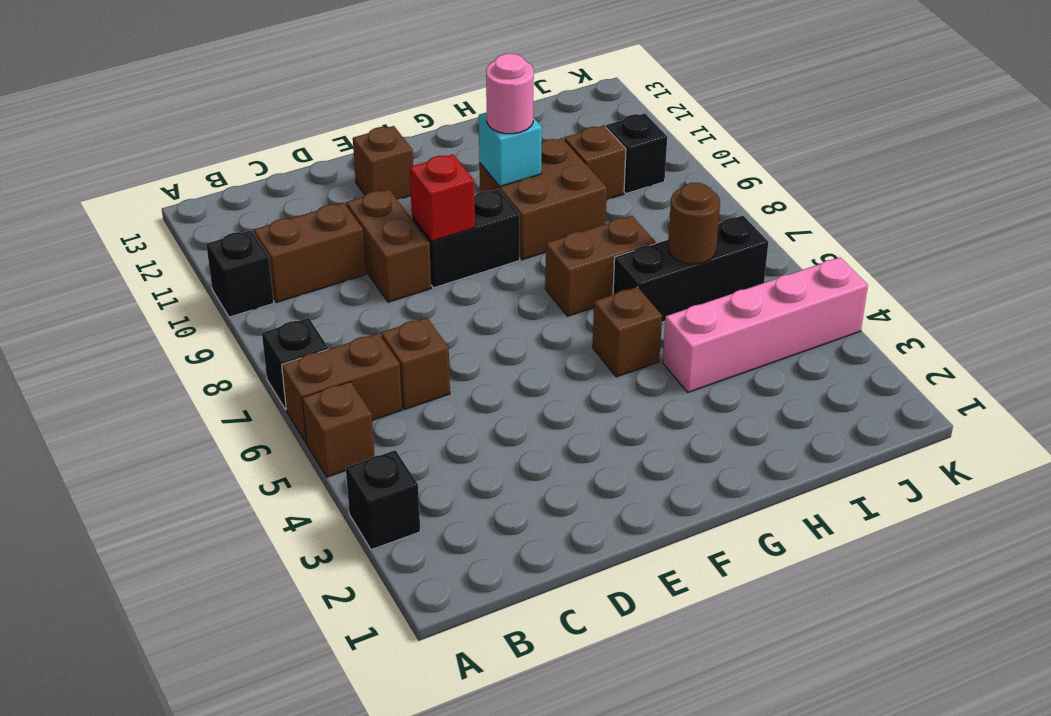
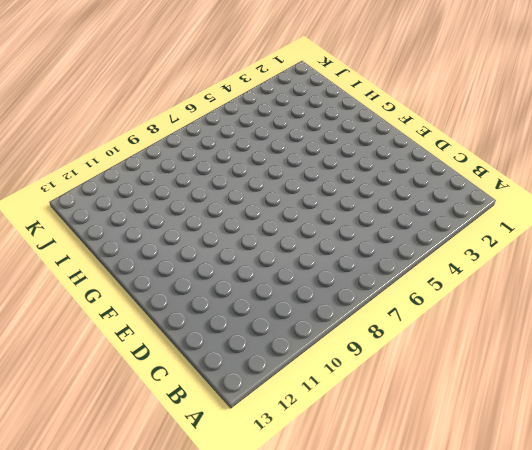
none -> black 1x1 brick [346,450,420,550]
none -> brown 1x1 brick [302,382,374,477]
none -> brown 1x2 brick [282,333,402,443]

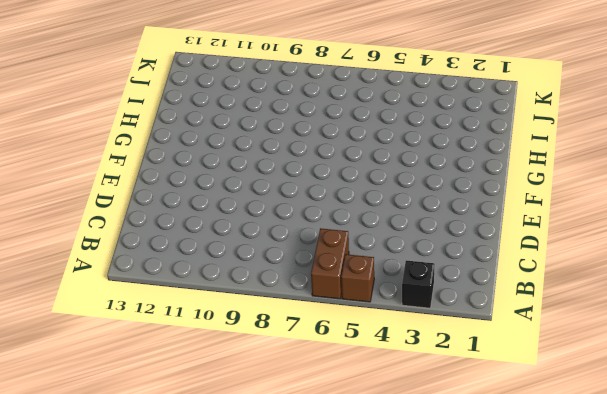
none -> black 1x1 brick [262,318,328,409]
none -> black 1x1 brick [206,230,274,317]
none -> brown 1x2 brick [254,203,366,303]

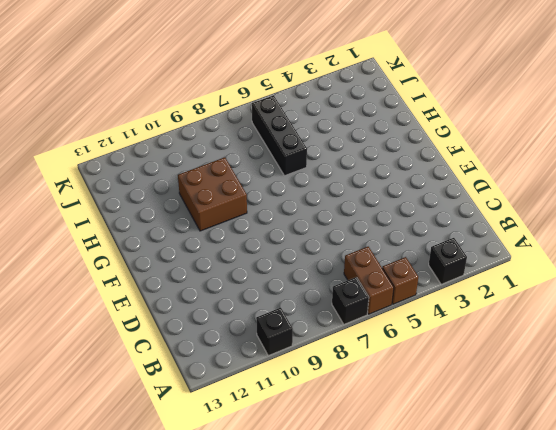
none -> brown 1x2 brick [254,203,366,303]
none -> brown 1x1 brick [381,318,450,409]
none -> brown 1x2 brick [346,189,431,302]

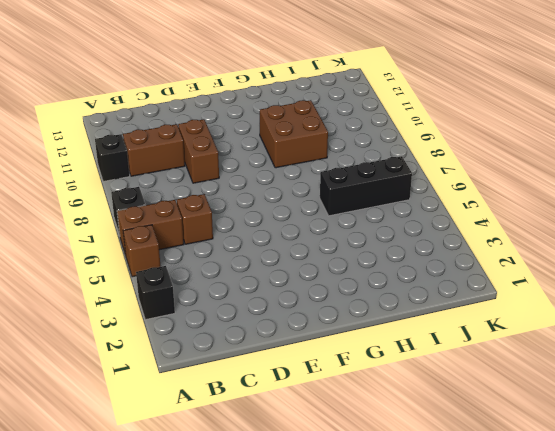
none -> black 1x2 brick [412,189,520,288]
none -> brown 1x1 brick [353,126,413,199]
none -> brown 1x1 brick [593,287,662,377]

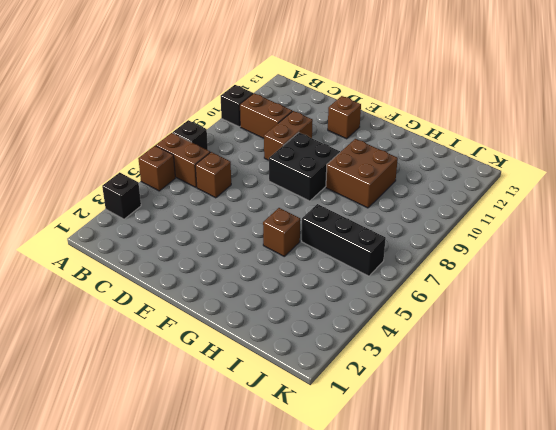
black 2x2 brick [269,133,340,201] -> black 1x2 brick [412,189,520,288]
none -> brown 1x2 brick [545,216,656,316]
none -> pink 1x4 brick [663,257,868,392]
none -> brown 1x1 brick [565,126,626,200]

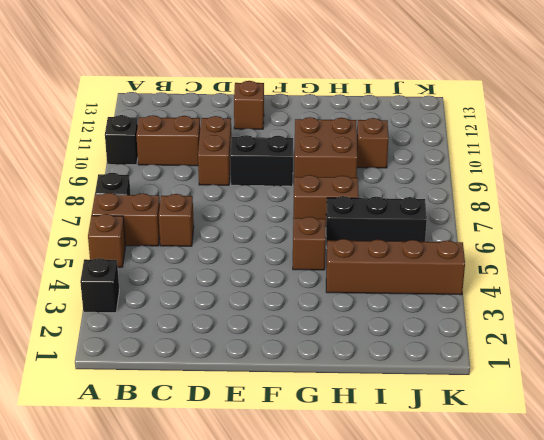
brown 1x4 brick [326,239,465,295] -> pink 1x4 brick [663,257,868,392]
none -> black 1x1 brick [606,114,667,194]
none -> red 1x1 brick [410,154,475,241]
none -> cyan 1x1 brick [479,112,542,186]

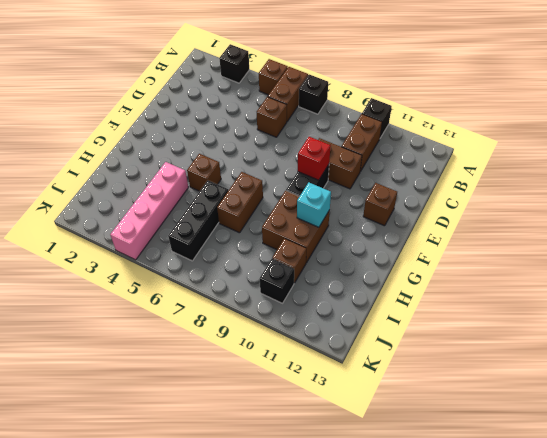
none -> brown 1x1 round brick [668,183,720,264]
none -> pink 1x1 round brick [486,54,534,134]

